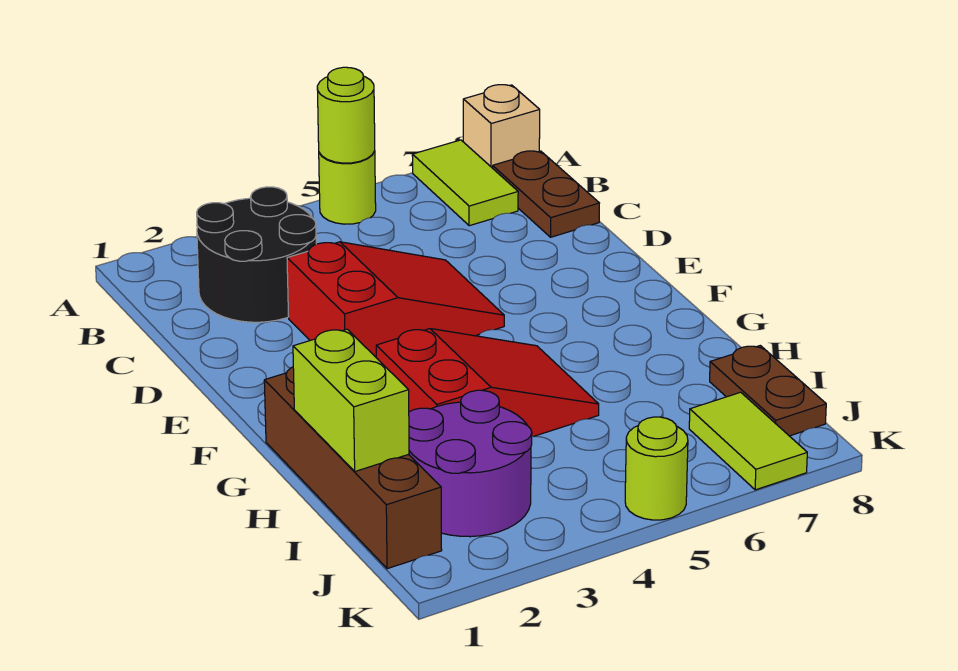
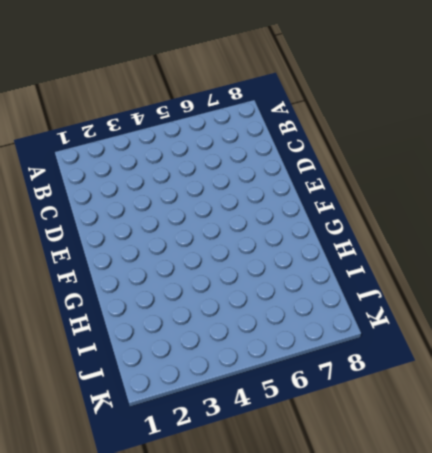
none -> lime 1x1 round brick [319,151,376,224]
none -> lime 1x2 tile [412,140,518,226]
none -> tan 1x1 brick [463,85,540,168]

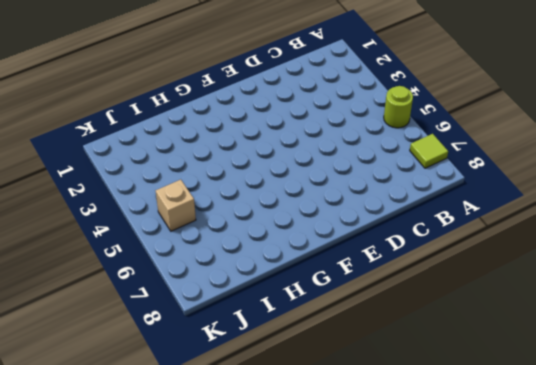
lime 1x1 tile [410,134,448,168] -> lime 1x2 tile [412,140,518,226]
tan 1x1 brick [156,180,196,231] -> tan 1x1 brick moved to [463,85,540,168]
none -> black 2x2 round brick [197,187,316,322]
none -> brown 1x2 plate [493,151,599,237]
none -> red 2x3 slope [287,242,504,357]

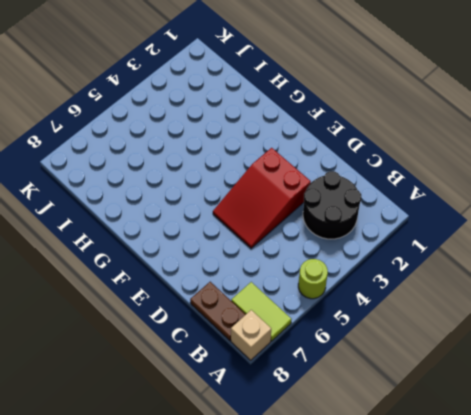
none -> brown 1x4 brick [264,367,442,569]
none -> red 2x3 slope [376,329,599,436]
none -> purple 2x2 round brick [409,390,532,537]

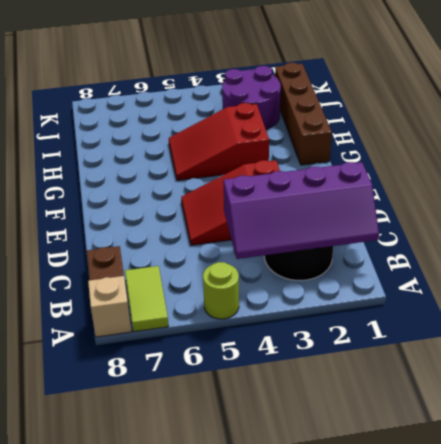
purple 2x4 slope [223,162,379,259] -> none
none -> brown 1x2 plate [710,346,826,436]
none -> lime 1x2 tile [689,392,807,490]
none -> lime 1x1 round brick [625,417,688,520]

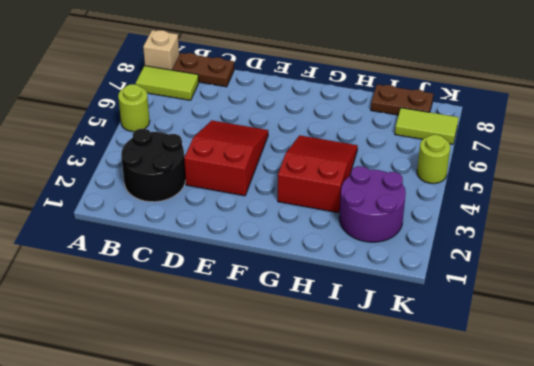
none -> brown 1x4 brick [264,367,442,569]
none -> lime 1x1 round brick [317,67,375,163]
none -> lime 1x2 brick [293,329,409,471]

